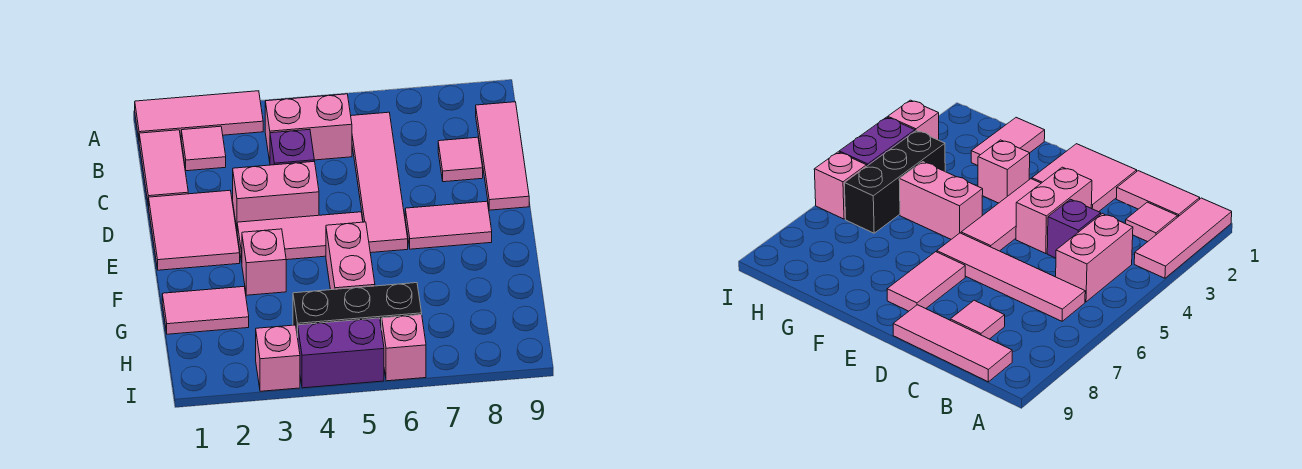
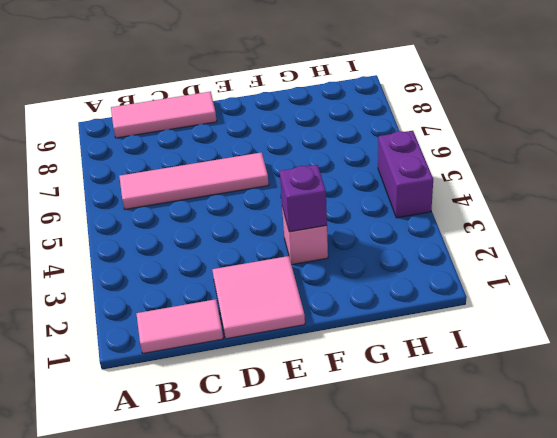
purple 1x1 brick [280,165,327,232] -> purple 1x1 brick moved to [270,129,314,165]
none -> pink 1x3 tile [135,91,263,138]
none -> pink 1x1 tile [181,126,226,171]
none -> pink 1x2 brick [265,94,352,161]

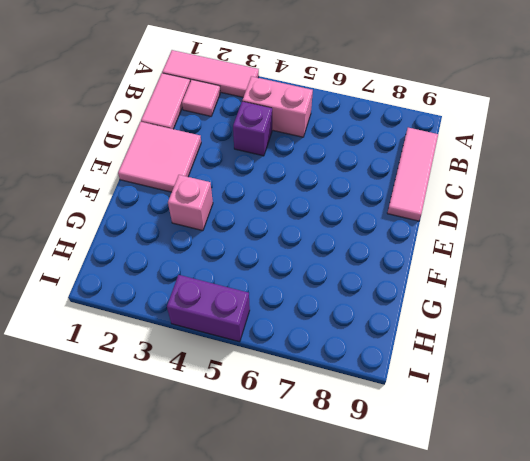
none -> pink 1x4 tile [351,112,408,253]
none -> pink 1x1 tile [438,137,483,182]
none -> pink 1x2 brick [233,162,319,228]

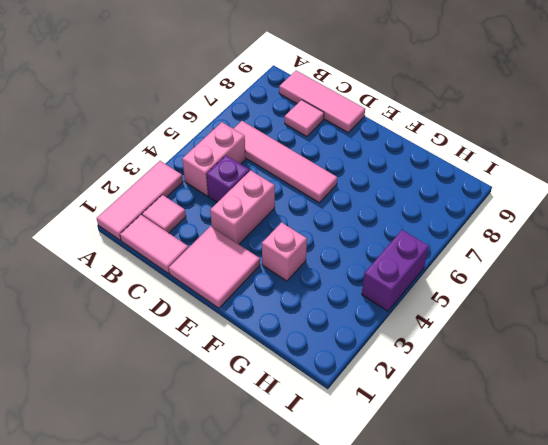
none -> pink 1x3 tile [237,212,363,262]
none -> pink 1x2 tile [405,201,492,249]
none -> pink 1x2 brick [326,222,375,290]

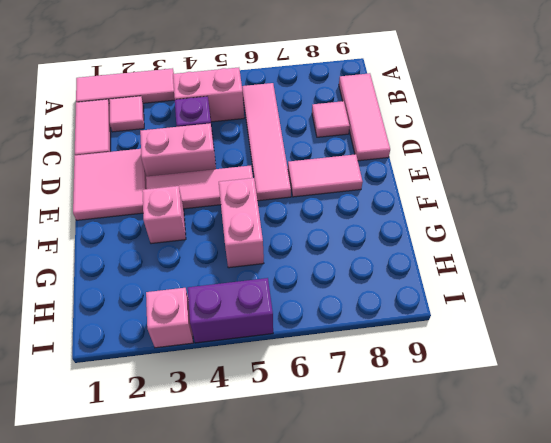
none -> pink 1x2 tile [162,287,249,334]
none -> black 1x3 brick [293,283,422,337]
none -> pink 1x1 brick [382,315,426,381]

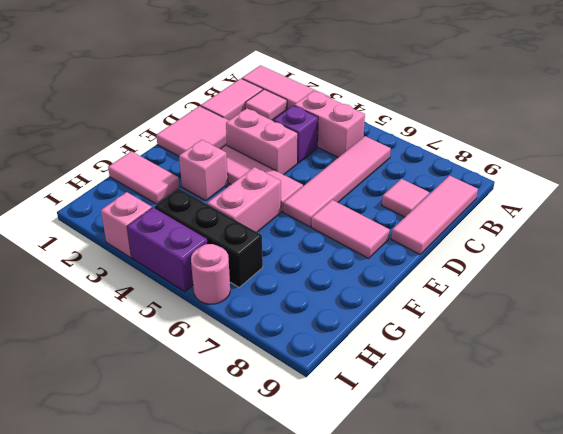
pink 1x1 round brick [191,244,230,304] -> pink 1x1 brick [382,315,426,381]

